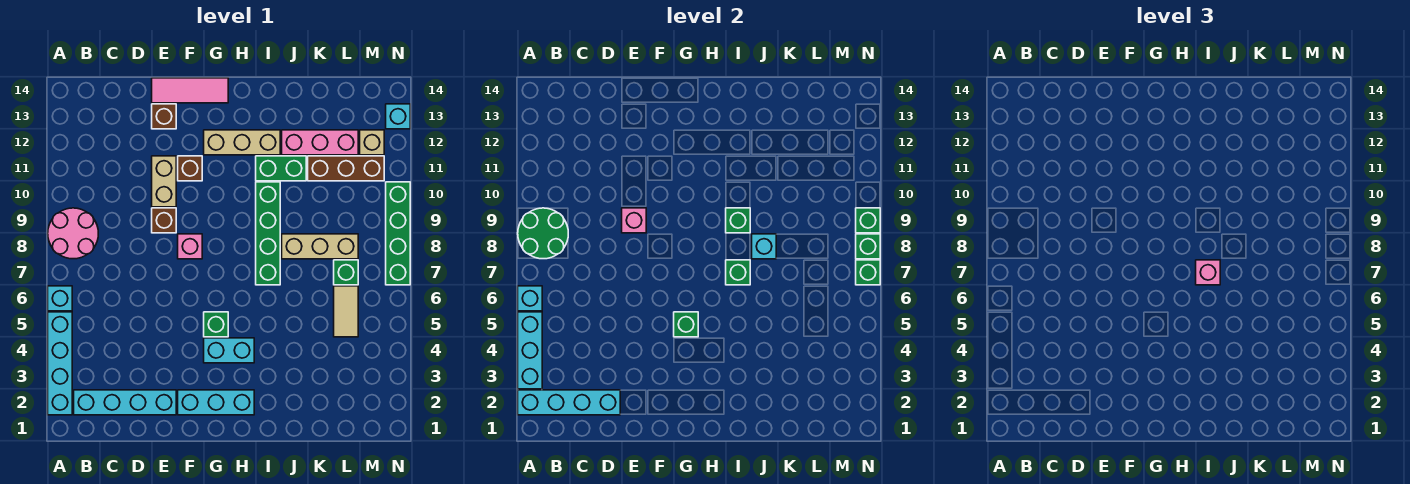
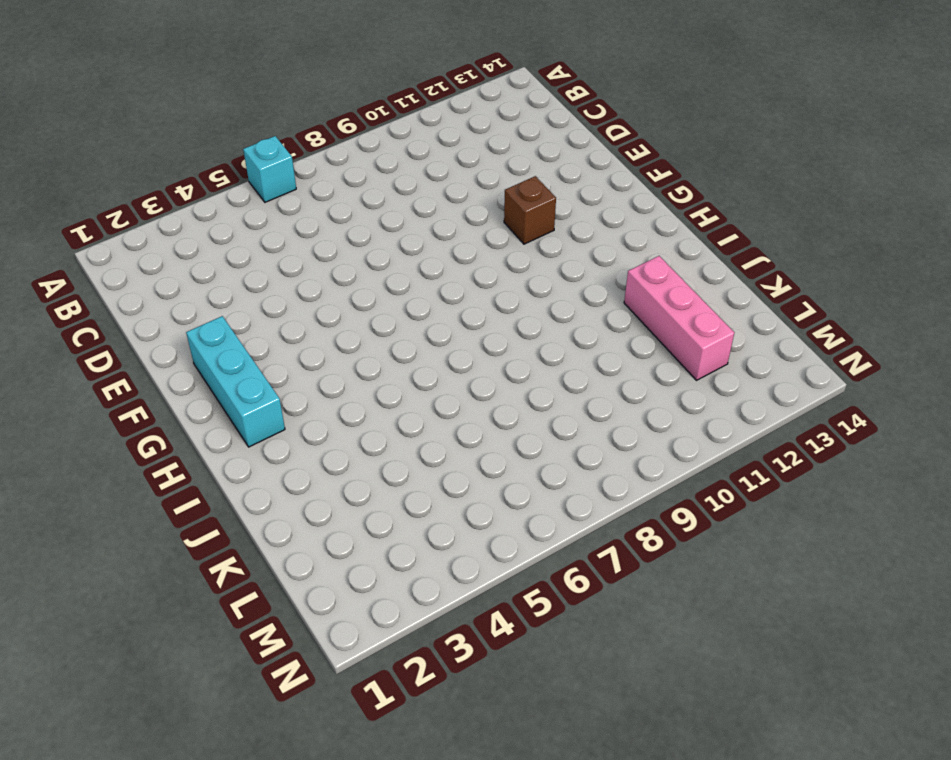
none -> cyan 1x4 brick [48,312,72,415]
none -> pink 2x2 round brick [48,208,98,259]
none -> cyan 1x4 brick [74,390,176,415]
none -> brown 1x1 brick [152,208,176,233]

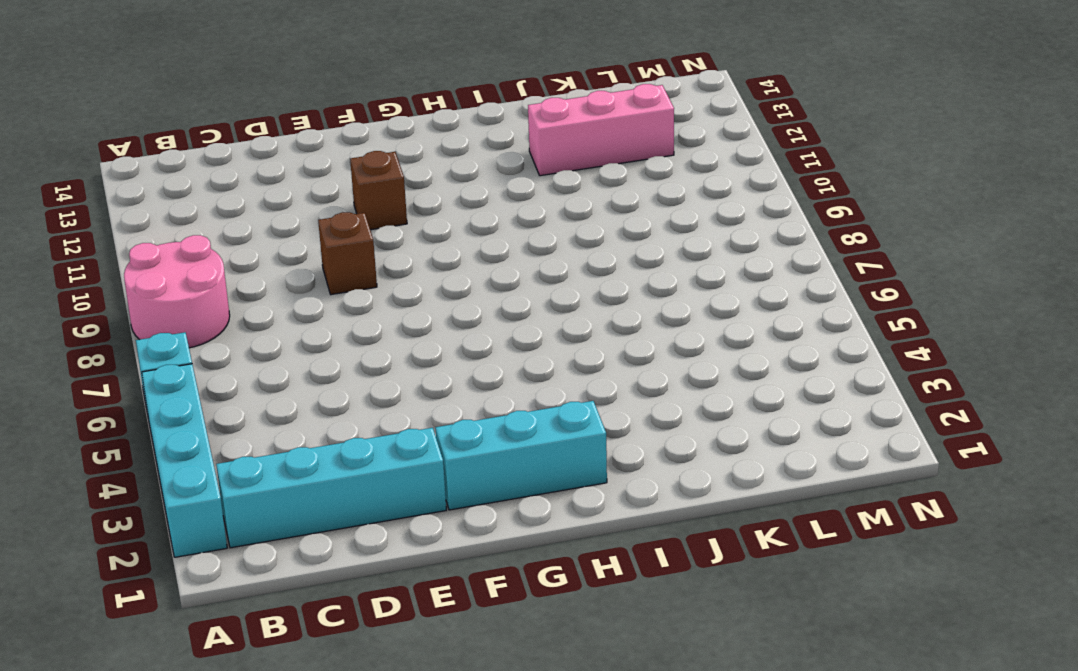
none -> tan 1x2 brick [152,156,176,207]
none -> brown 1x1 brick [152,104,176,129]
none -> pink 1x3 tile [152,78,228,103]
none -> pink 1x1 brick [178,234,202,259]

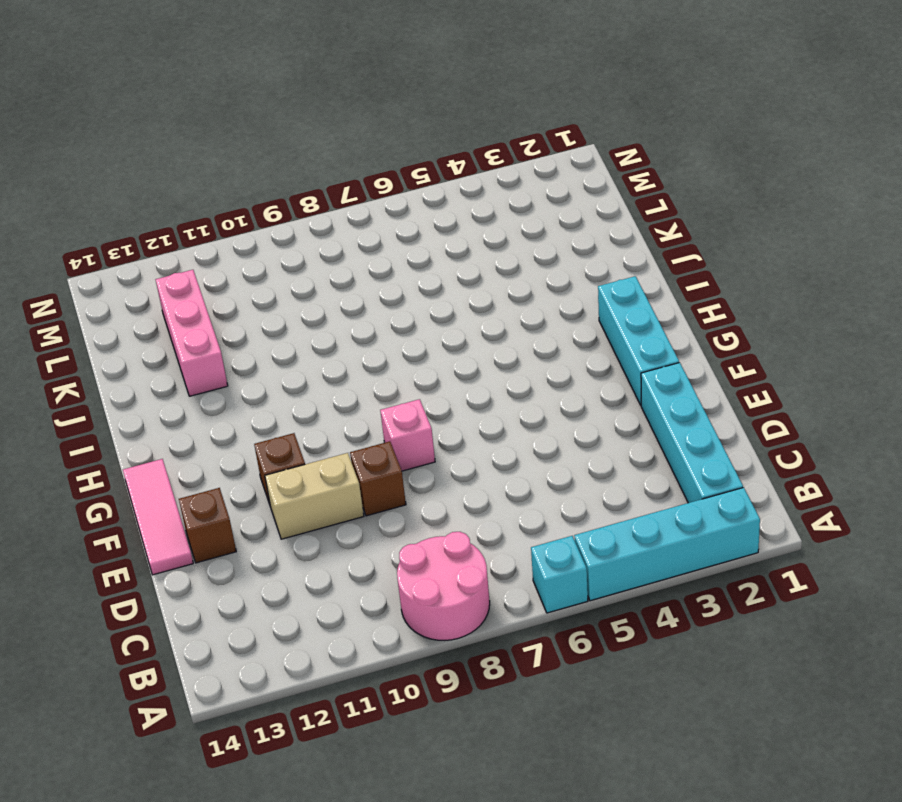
none -> cyan 1x2 brick [204,338,254,363]
none -> green 1x1 brick [204,312,228,337]
none -> tan 1x3 brick [204,130,280,155]
none -> green 1x4 brick [256,182,280,285]

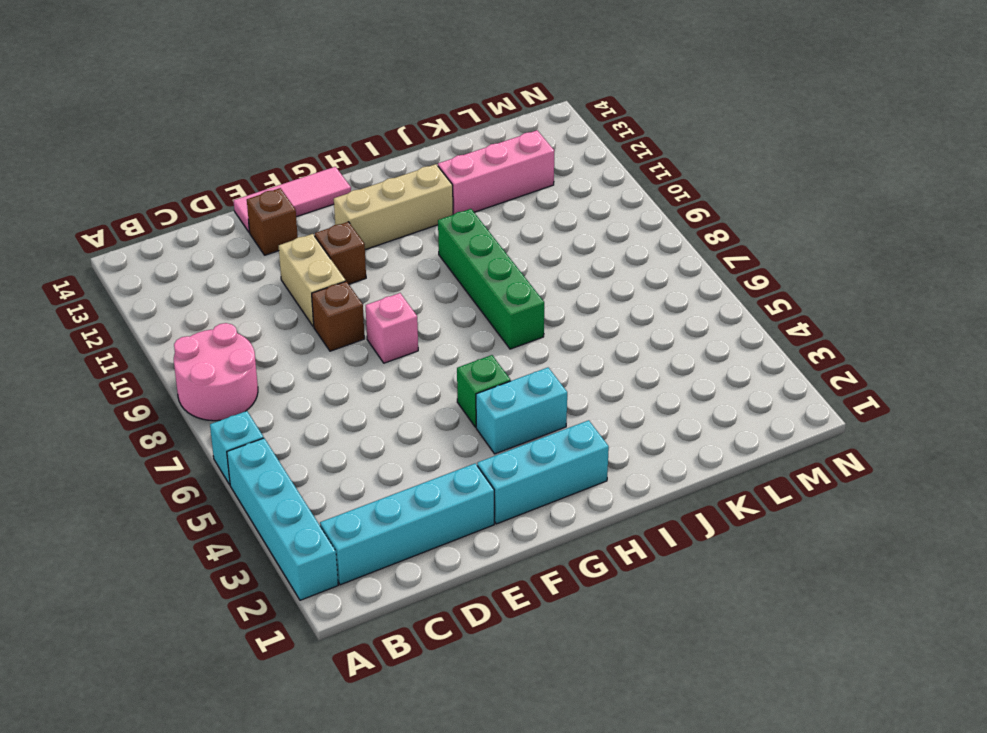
none -> green 1x2 brick [256,156,306,181]
none -> tan 1x3 brick [282,234,358,259]
none -> brown 1x3 brick [308,156,384,181]
none -> tan 1x2 tile [334,286,358,337]

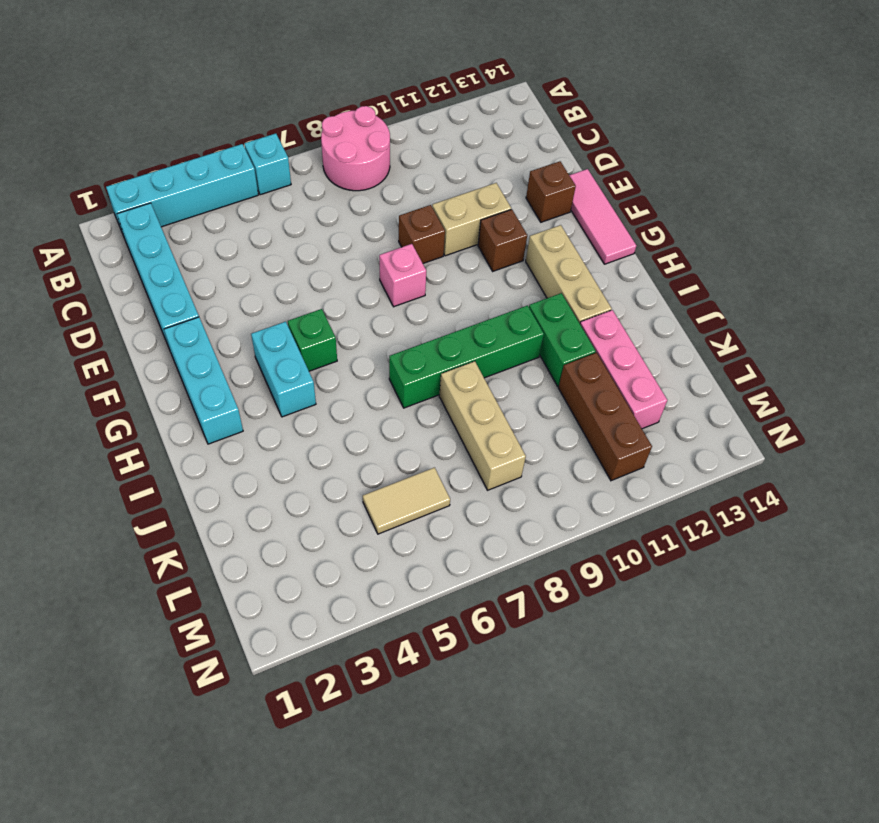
none -> green 1x1 brick [334,260,358,285]
none -> tan 1x1 brick [360,130,384,155]
none -> green 1x4 brick [386,182,410,285]
none -> cyan 1x1 brick [386,104,410,129]

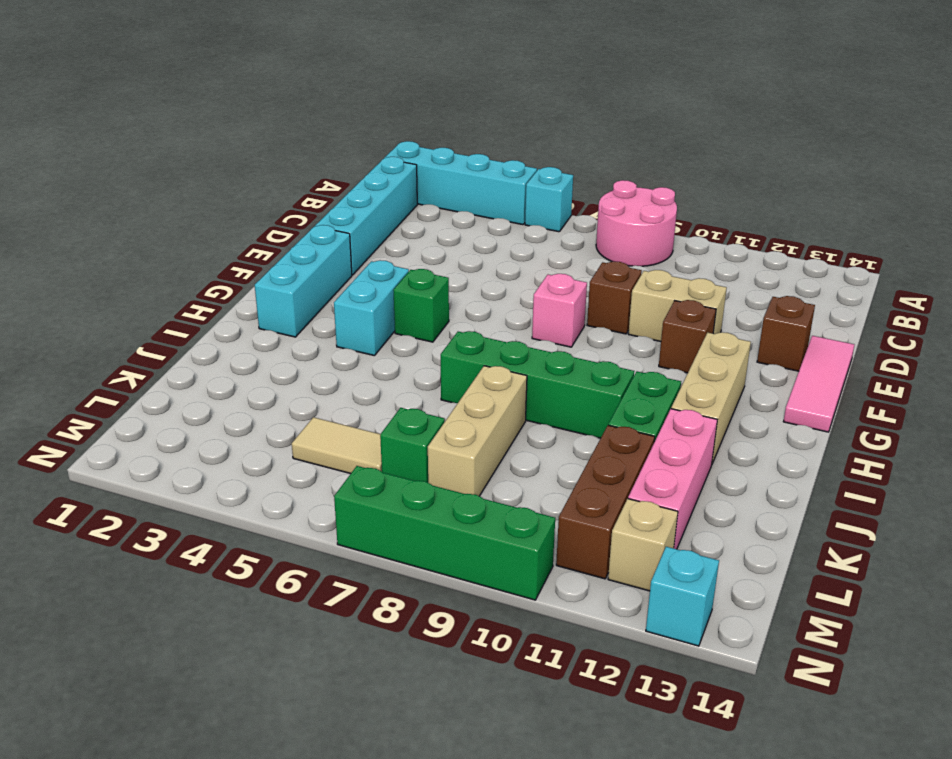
none -> cyan 1x4 brick [518,390,620,415]
none -> cyan 1x3 brick [518,312,542,389]
none -> cyan 1x1 brick [518,286,542,311]
none -> green 2x2 round brick [518,208,568,259]

